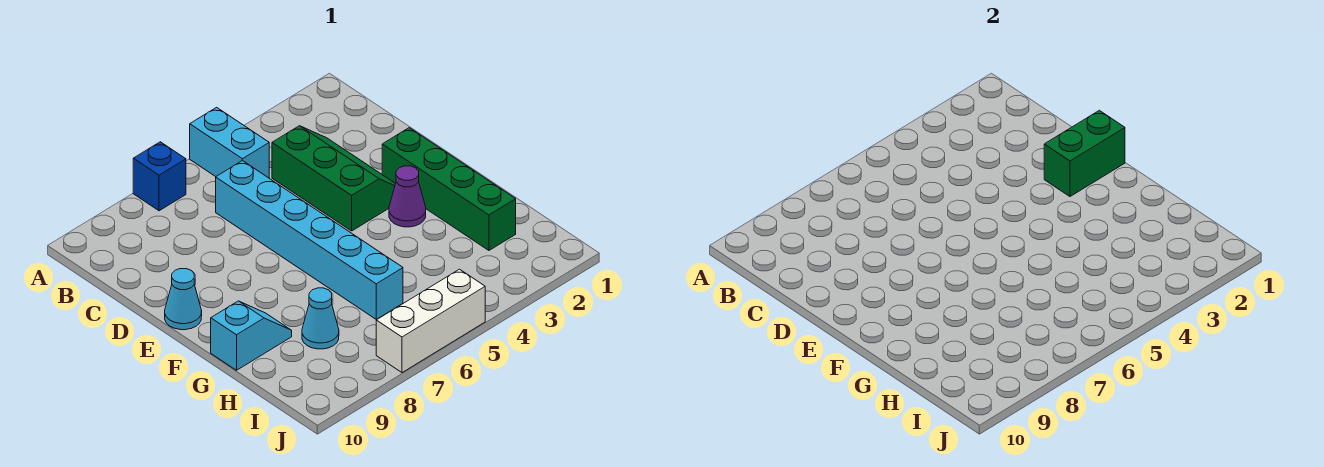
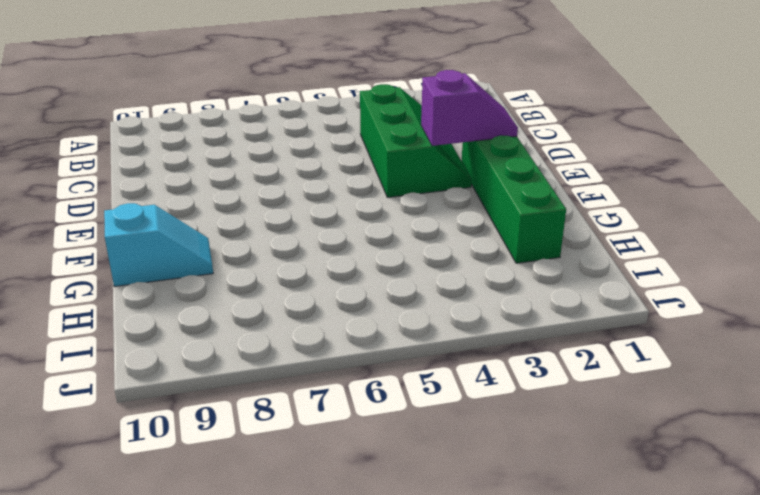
purple 1x2 slope [421,70,518,146] -> green 1x2 brick [1044,110,1125,196]
none -> cyan 1x2 brick [190,107,269,178]
none -> blue 1x1 brick [133,142,186,211]

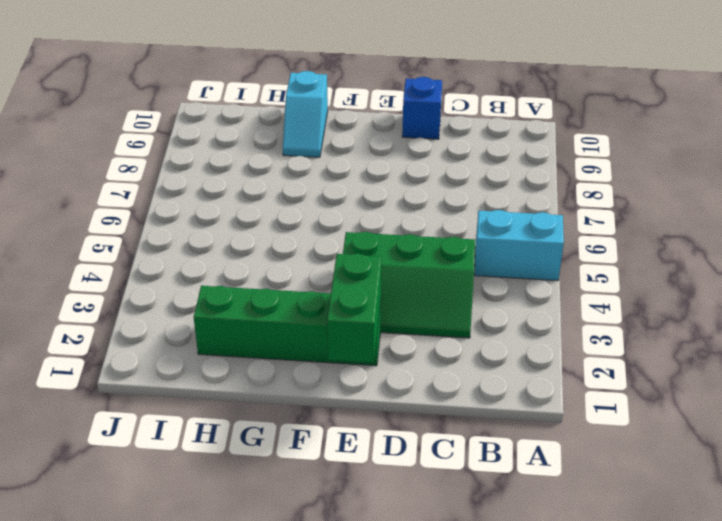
blue 1x1 brick [402,77,442,139] -> blue 1x1 brick moved to [133,142,186,211]
none -> cyan 1x6 brick [216,161,403,319]
none -> cyan 1x1 cone [165,269,202,330]

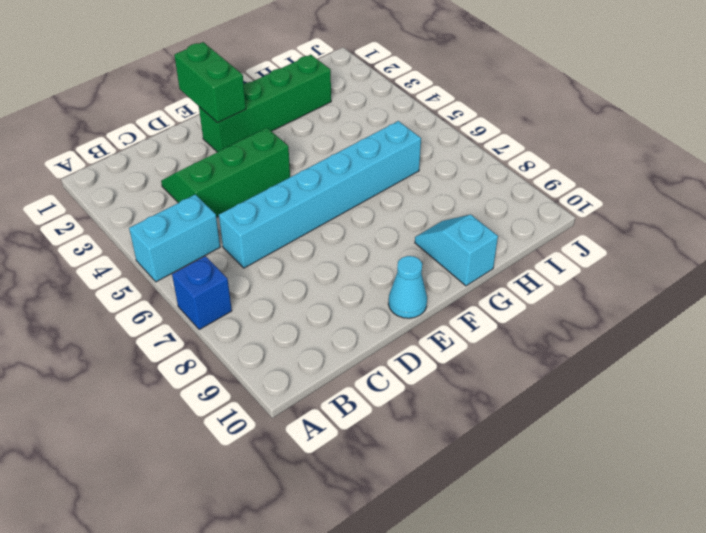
none -> purple 1x1 cone [389,166,426,227]
none -> cyan 1x1 cone [302,288,339,349]

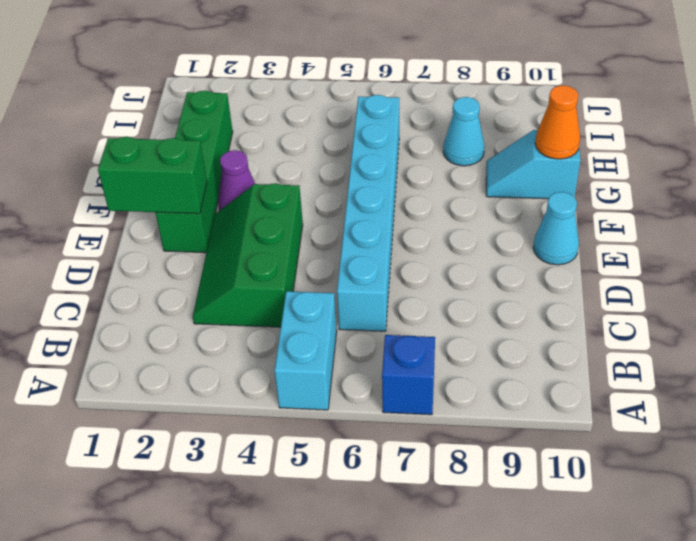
orange 1x1 cone [535,85,580,159] -> none
none -> white 1x3 brick [376,269,485,373]

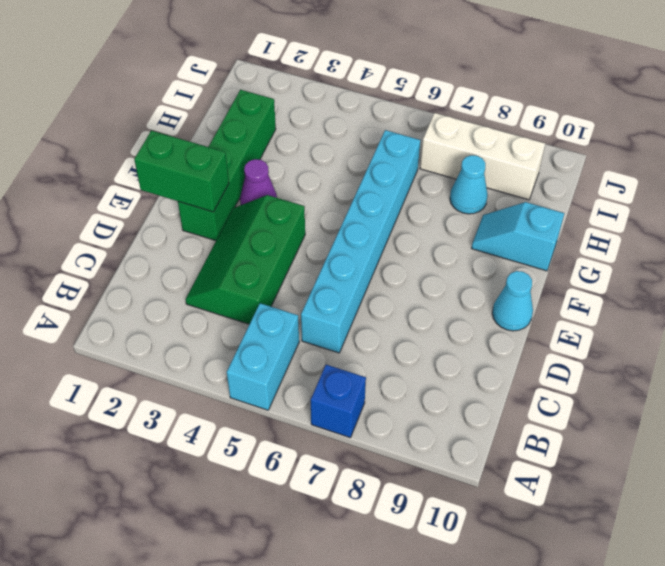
white 1x3 brick [420,113,545,200] -> white 1x3 brick moved to [376,269,485,373]

